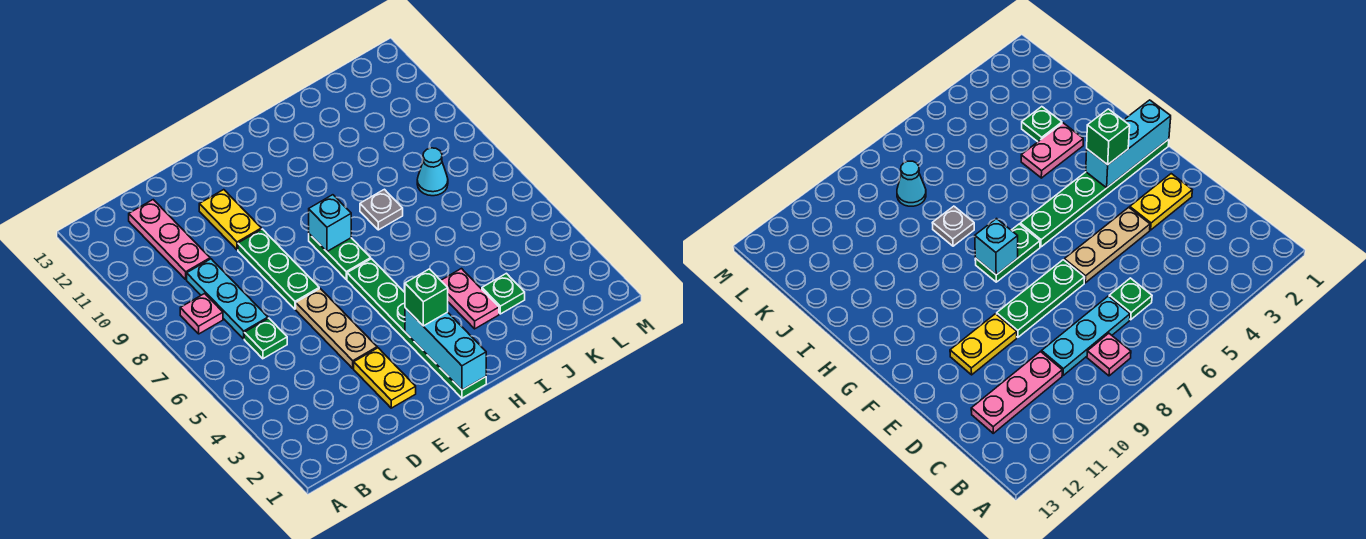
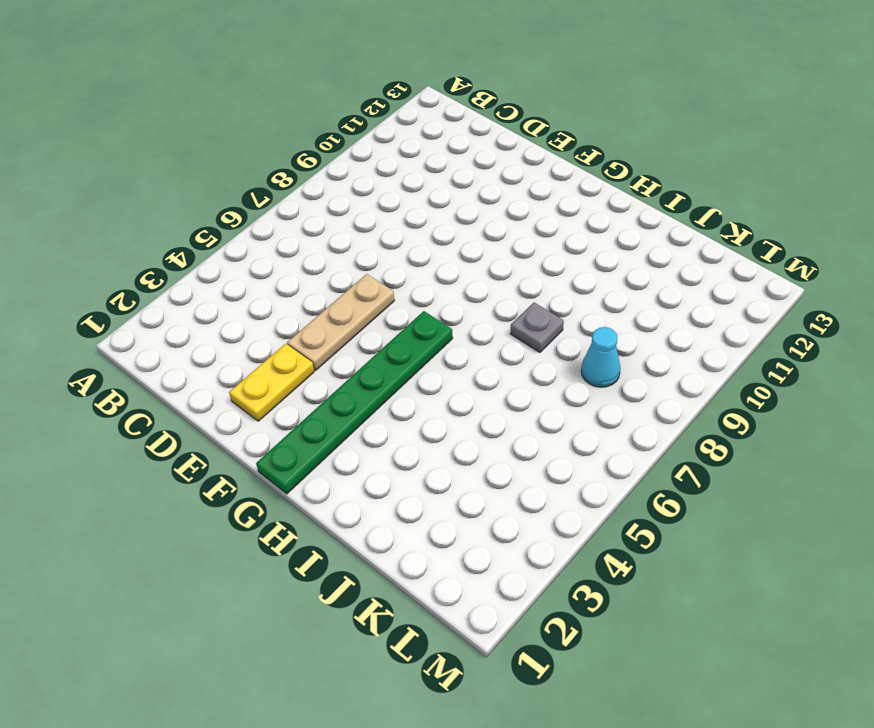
none -> pink 1x1 plate [180,293,223,334]
none -> green 1x1 plate [244,318,287,359]
none -> cyan 1x3 plate [187,259,268,339]

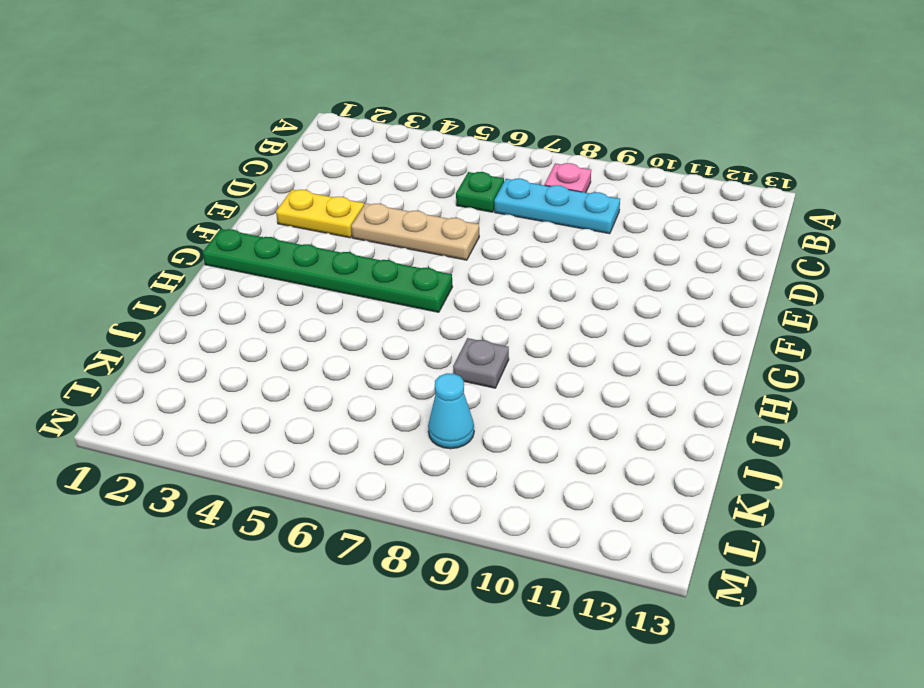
none -> pink 1x3 plate [129,200,210,279]
none -> green 1x3 plate [238,229,319,309]
none -> yellow 1x2 plate [199,190,261,250]

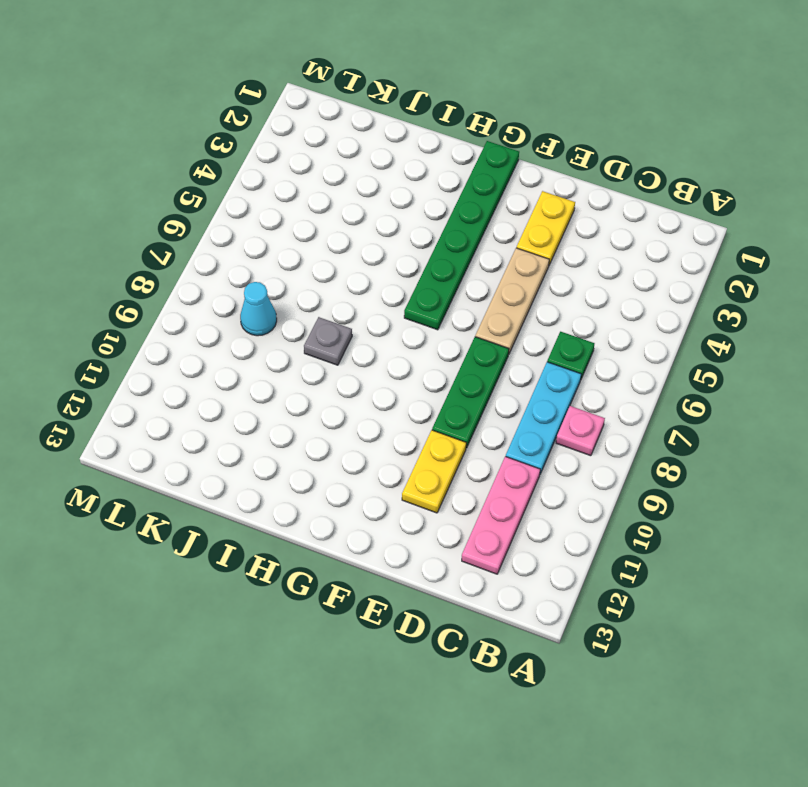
none -> green 1x2 plate [309,234,371,279]
none -> pink 1x2 plate [441,269,499,329]
none -> green 1x1 plate [482,273,525,314]

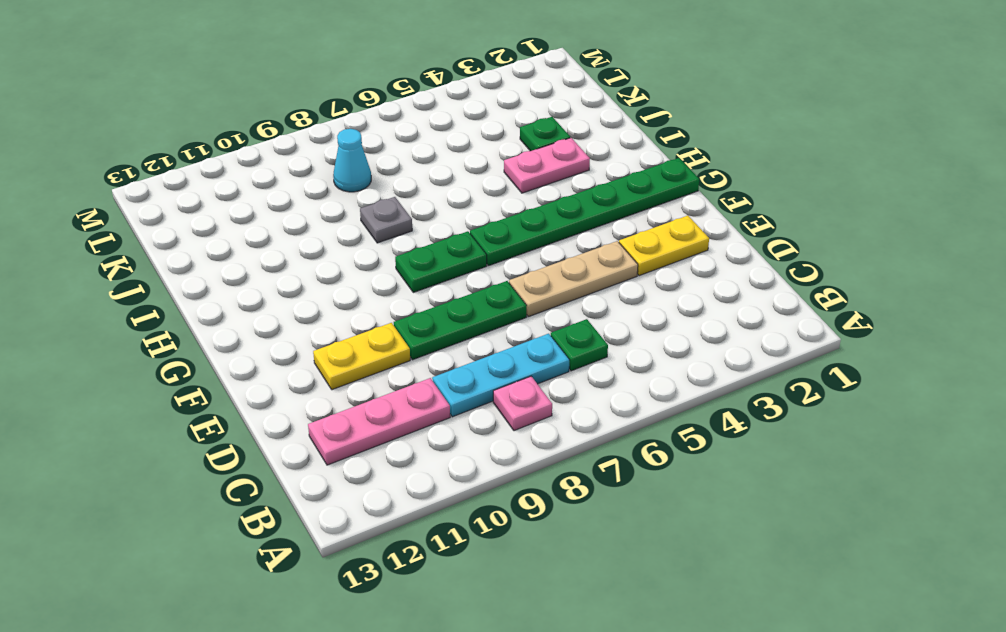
none -> cyan 1x3 brick [405,308,486,390]
none -> cyan 1x1 brick [309,195,351,251]
none -> green 1x1 brick [405,269,448,326]

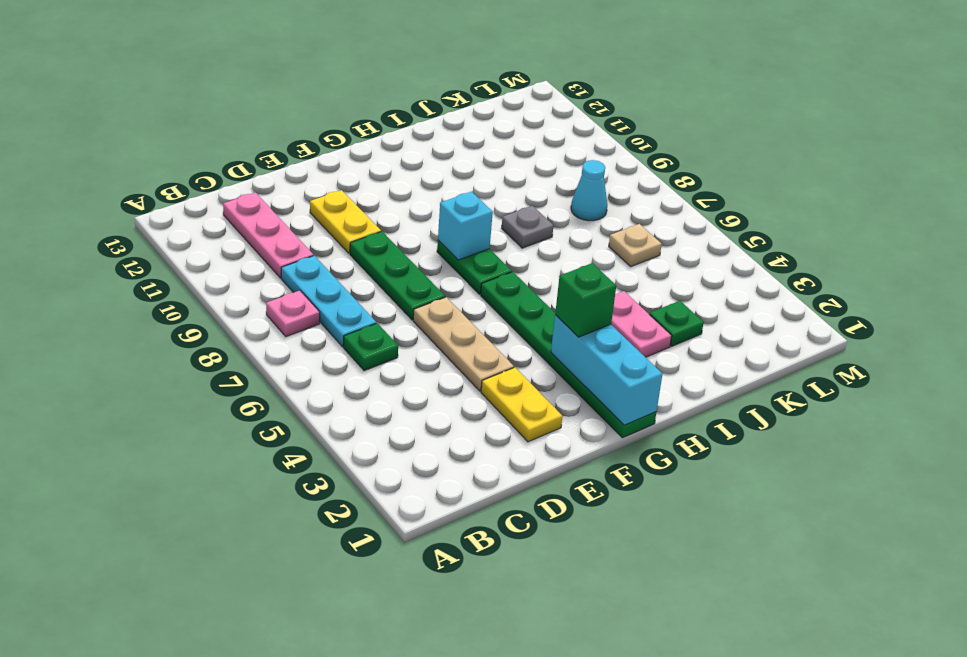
tan 1x1 plate [609,224,662,266] -> none

